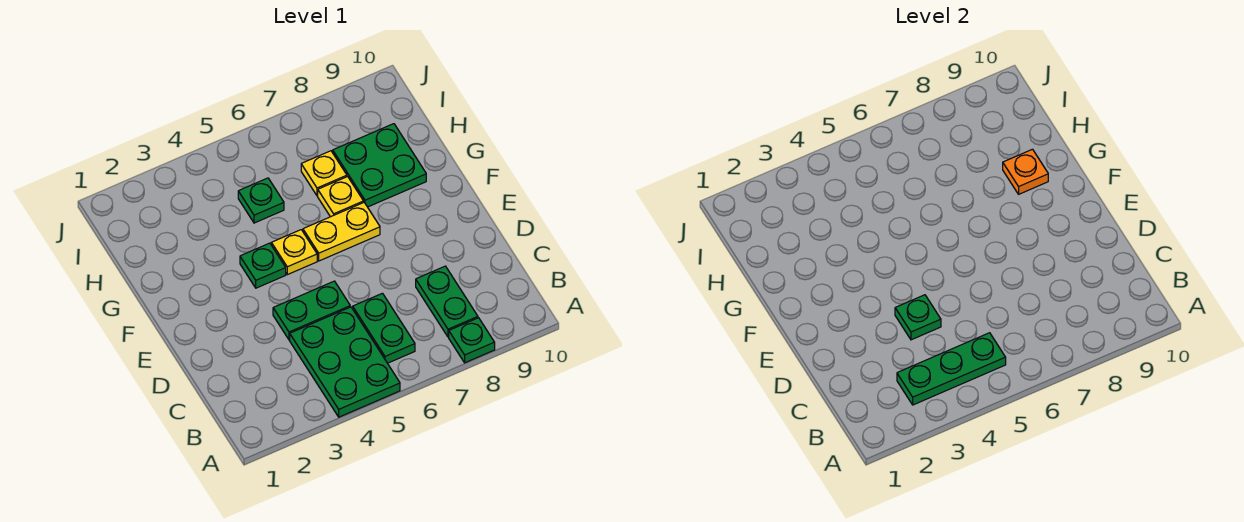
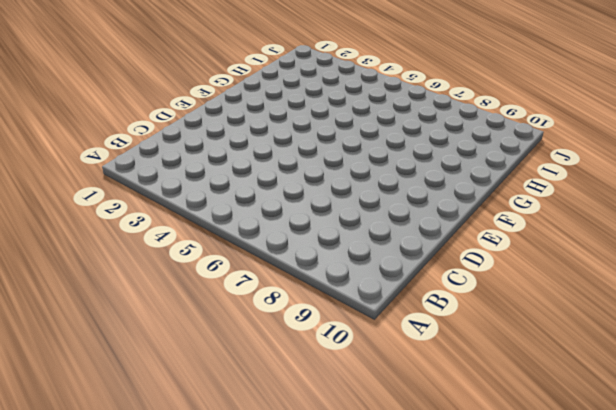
none -> green 2x3 plate [290,307,400,417]
none -> green 1x1 plate [449,318,495,363]
none -> green 1x2 plate [353,293,415,363]

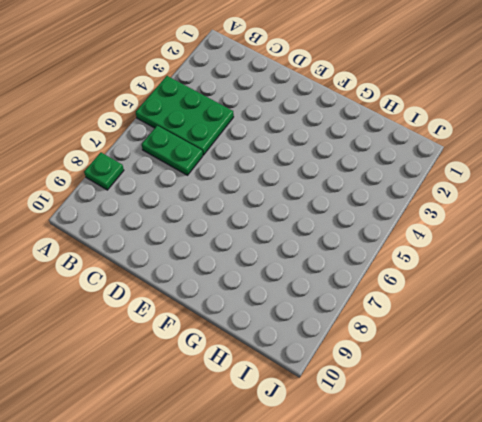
none -> green 1x2 plate [416,266,478,337]
none -> green 1x2 plate [273,281,350,340]
none -> green 1x1 plate [240,243,286,288]

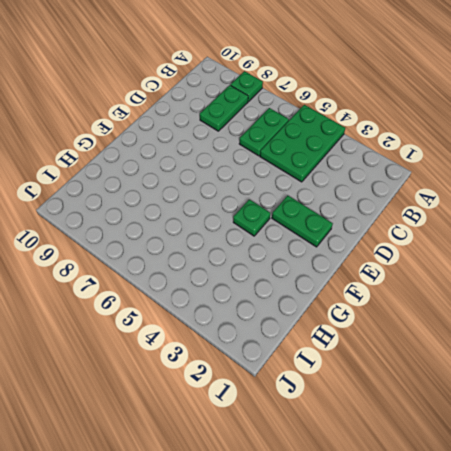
green 1x2 plate [272,196,333,247] -> green 1x2 plate moved to [273,281,350,340]
none -> yellow 1x1 plate [271,230,317,275]
none -> yellow 1x2 plate [303,203,380,261]
none -> yellow 1x1 plate [318,177,364,217]

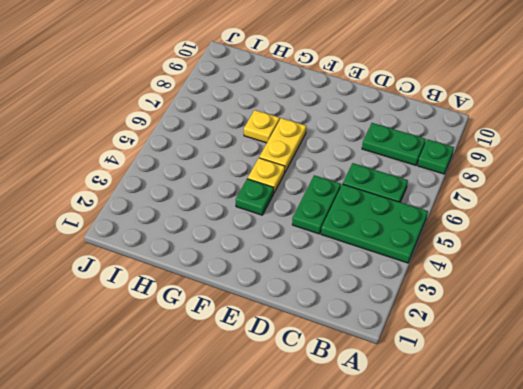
none -> green 2x2 plate [333,124,426,207]
none -> green 1x1 plate [238,178,284,223]
none -> yellow 1x1 plate [301,151,347,196]

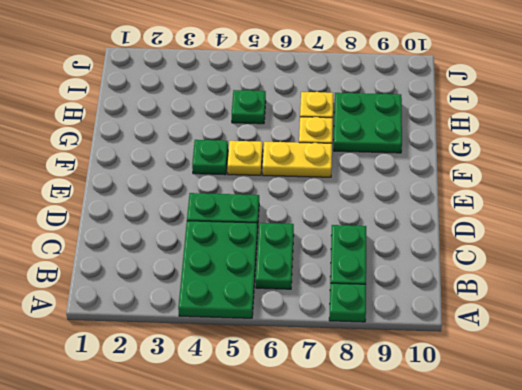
none -> green 1x3 plate [897,333,1006,405]
none -> green 1x1 plate [895,295,941,340]
none -> orange 1x1 plate [1003,149,1048,194]

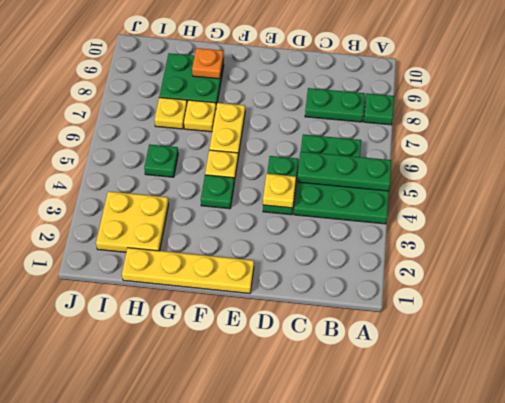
green 1x3 plate [297,152,391,191] -> green 1x3 plate turned to [897,333,1006,405]
yellow 1x1 plate [263,174,296,208] -> green 1x1 plate [895,295,941,340]
yellow 1x4 plate [122,248,254,293] -> none
yellow 2x2 plate [96,191,169,252] -> none

